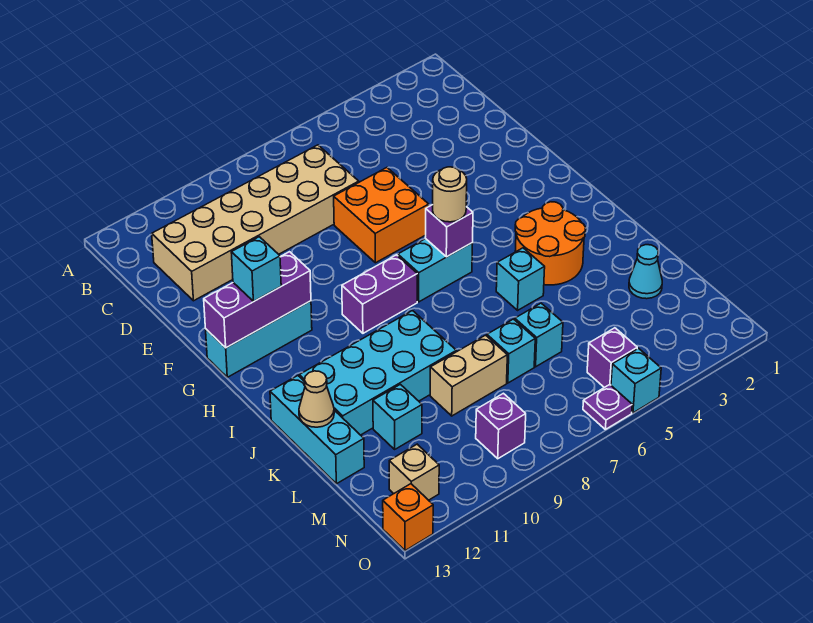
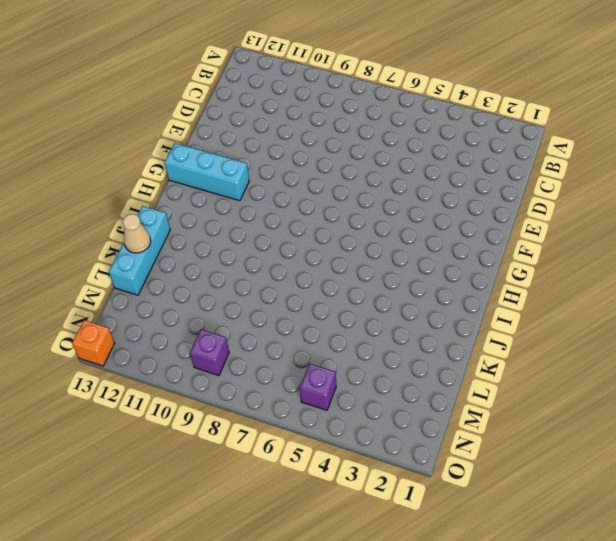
none -> tan 2x6 brick [152,145,359,301]
none -> orange 2x2 brick [334,168,429,263]
none -> cyan 1x2 brick [398,239,473,302]

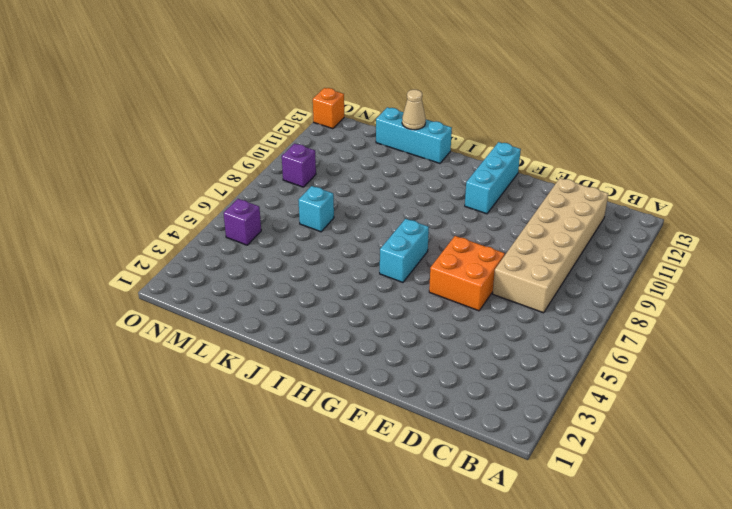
none -> purple 1x2 brick [342,255,417,333]
none -> orange 2x2 round brick [515,202,586,285]
none -> cyan 1x1 brick [496,248,545,310]

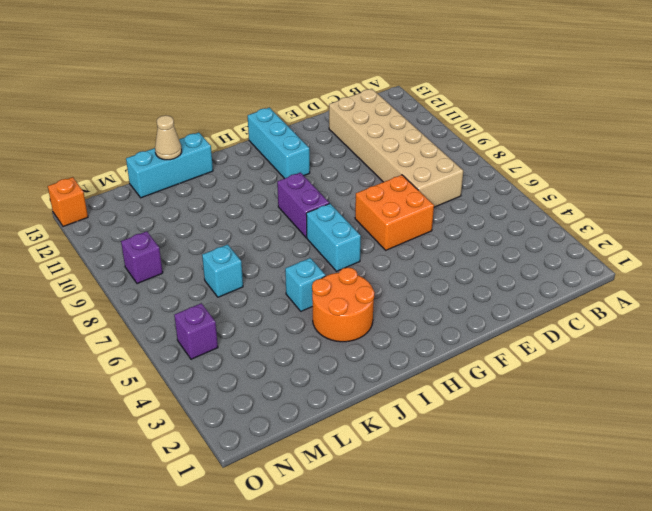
none -> cyan 2x4 brick [299,311,456,435]
none -> cyan 1x1 cone [629,245,662,299]
none -> cyan 1x1 brick [515,303,563,367]

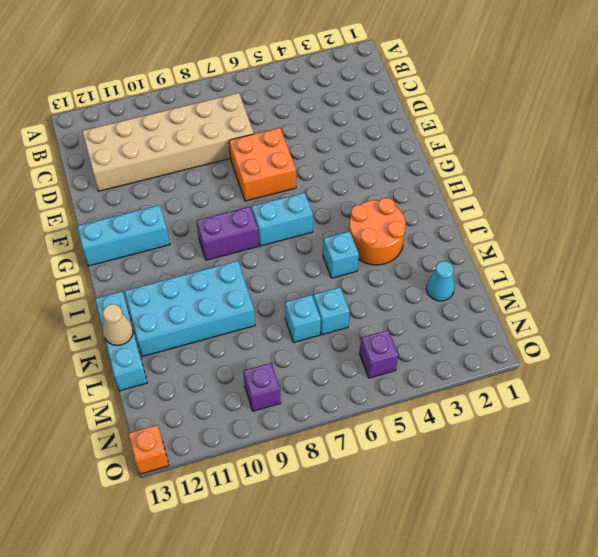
none -> tan 1x2 brick [430,335,507,416]
none -> cyan 1x1 brick [373,384,422,449]
none -> tan 1x1 brick [389,444,439,500]

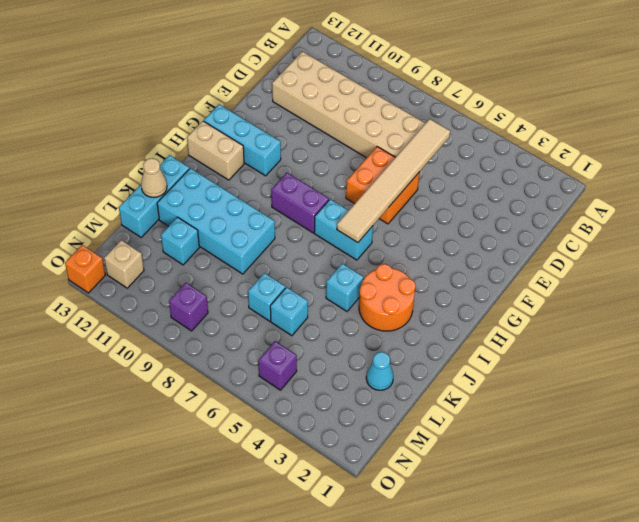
tan 1x6 tile [337,119,450,243] -> purple 1x1 brick [425,205,473,257]
tan 1x2 brick [187,121,244,180] -> tan 1x2 brick moved to [430,335,507,416]
none -> cyan 1x1 brick [611,348,661,413]
none -> purple 1x1 plate [583,385,632,429]
none -> purple 1x3 brick [204,252,311,348]

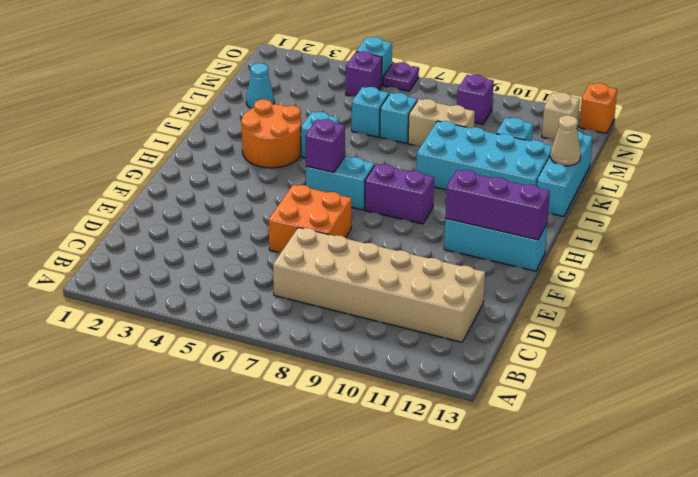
none -> cyan 1x1 brick [231,237,281,301]
none -> tan 1x1 round brick [433,167,467,222]

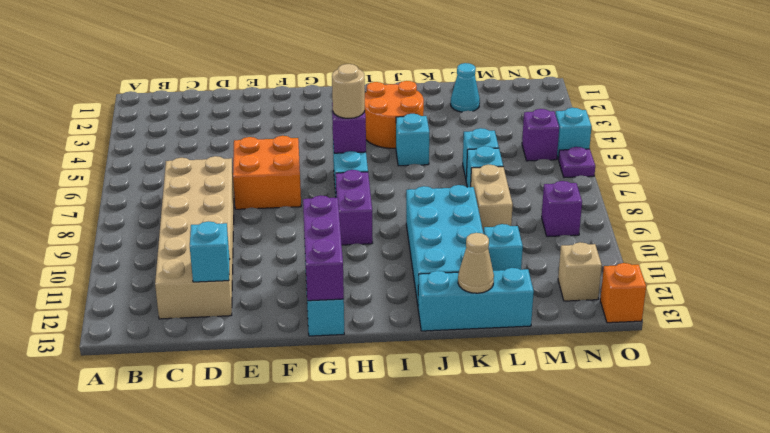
cyan 1x1 brick [190,221,230,282] -> cyan 1x1 brick moved to [231,237,281,301]

